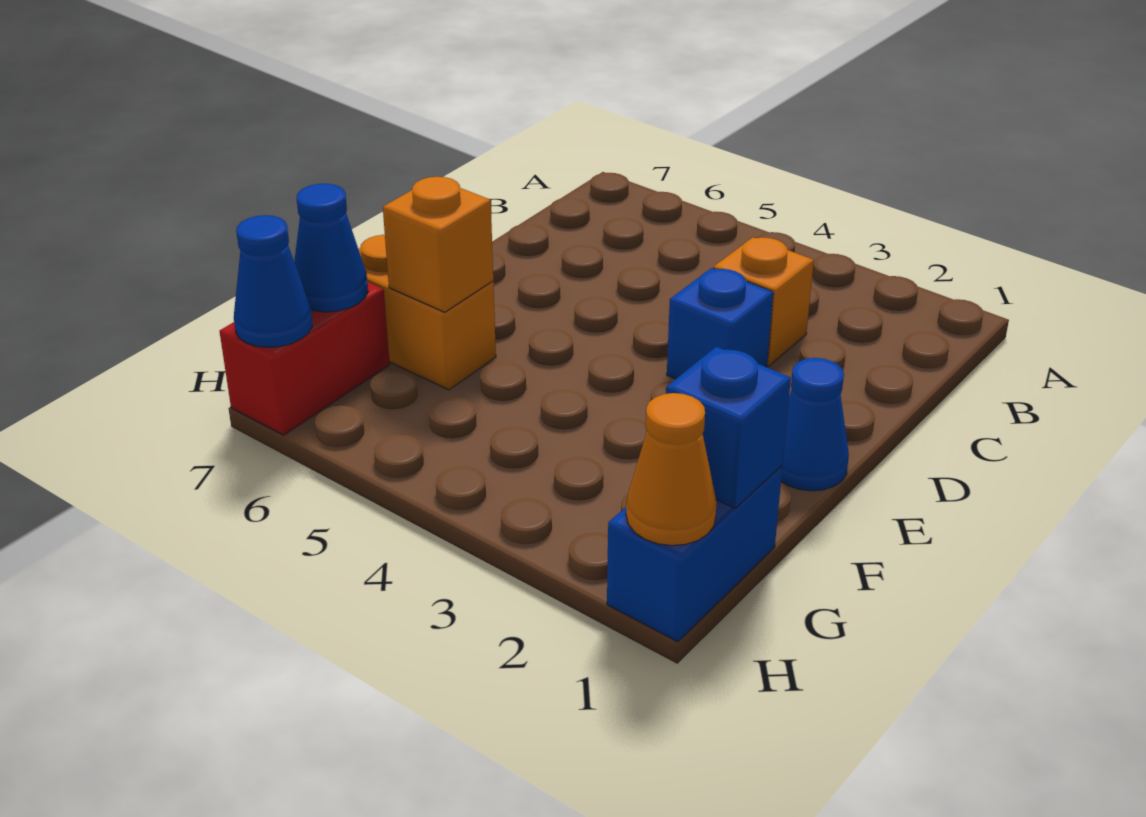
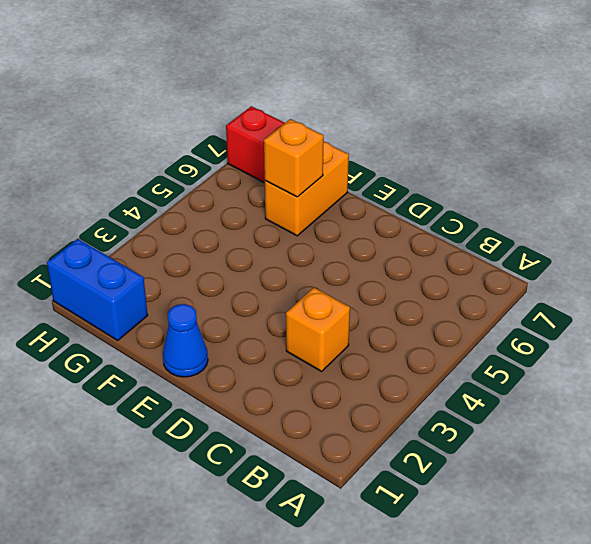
none -> blue 1x1 brick [667,268,773,379]
none -> blue 1x1 brick [666,347,791,508]

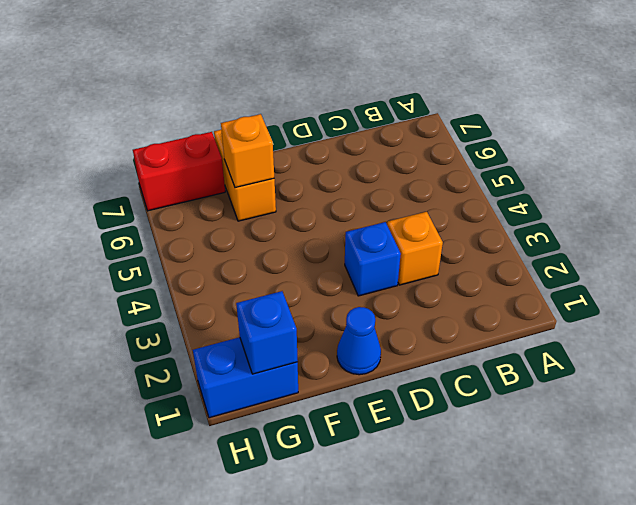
none -> blue 1x1 cone [294,184,368,312]
none -> orange 1x1 cone [626,393,717,546]

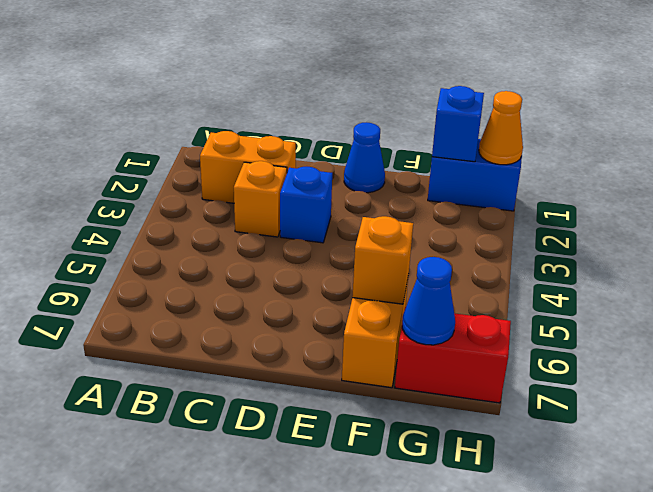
orange 1x2 brick [200,131,296,203] -> none
none -> blue 1x1 cone [234,215,312,347]

